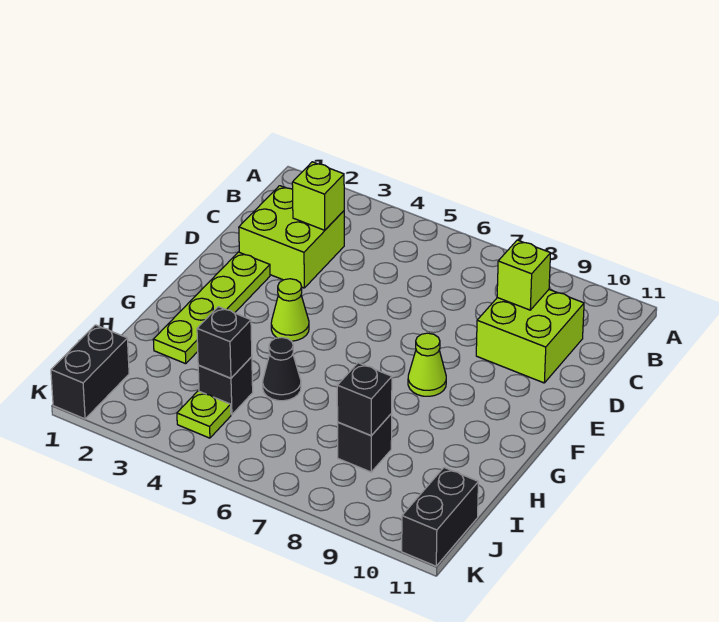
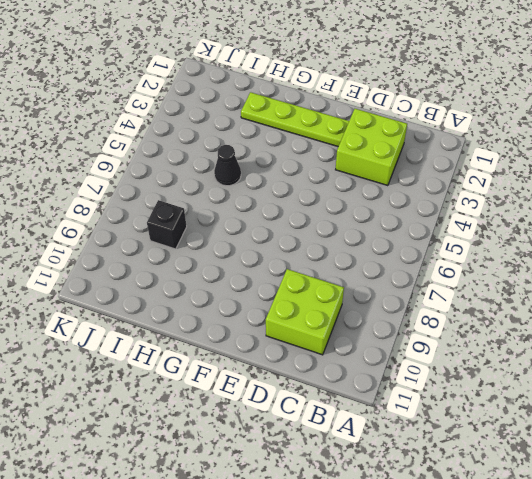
none -> lime 1x1 cone [271,279,309,341]
none -> lime 1x1 cone [408,333,446,396]
none -> black 1x1 brick [198,357,253,415]

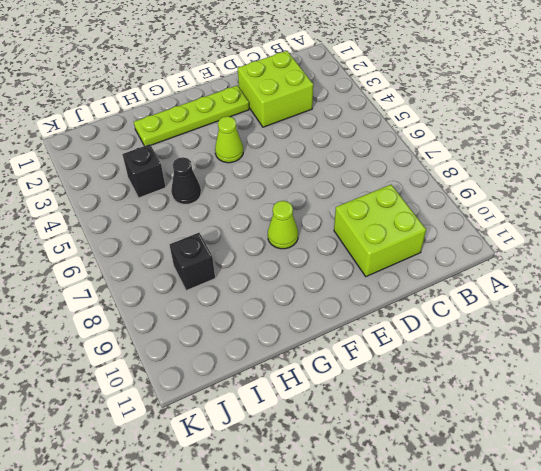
none -> black 1x2 brick [51,325,129,419]
none -> lime 1x1 plate [177,391,231,438]
none -> black 1x2 brick [402,468,478,566]

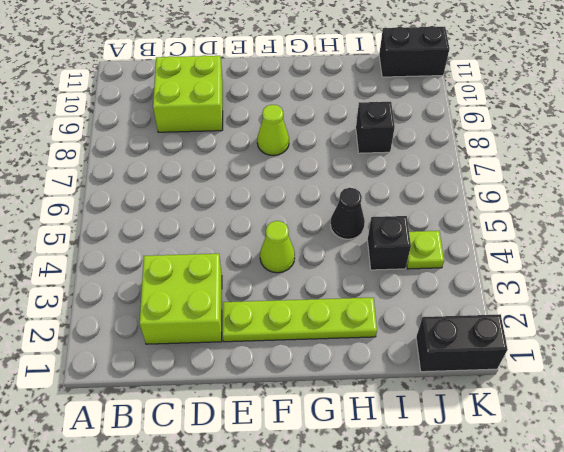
none -> lime 1x1 brick [292,162,344,230]
none -> lime 1x1 brick [497,240,551,310]
none -> black 1x1 brick [197,307,252,378]

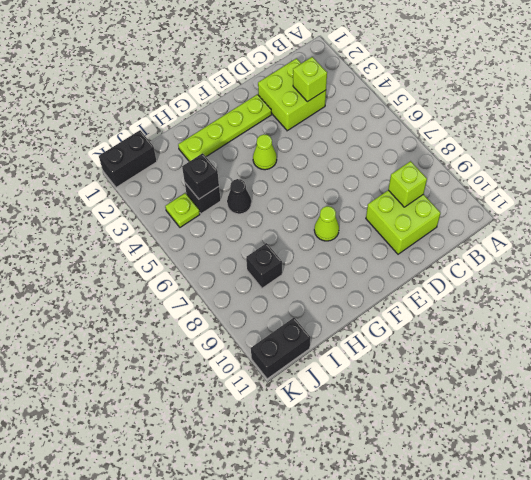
none -> black 1x1 brick [337,363,392,436]

